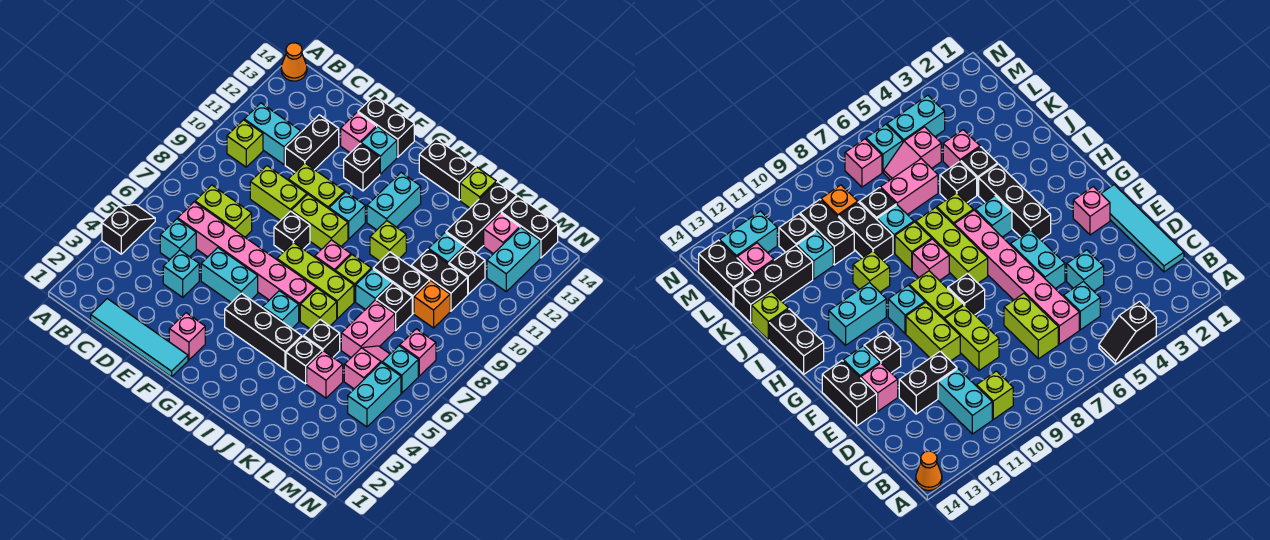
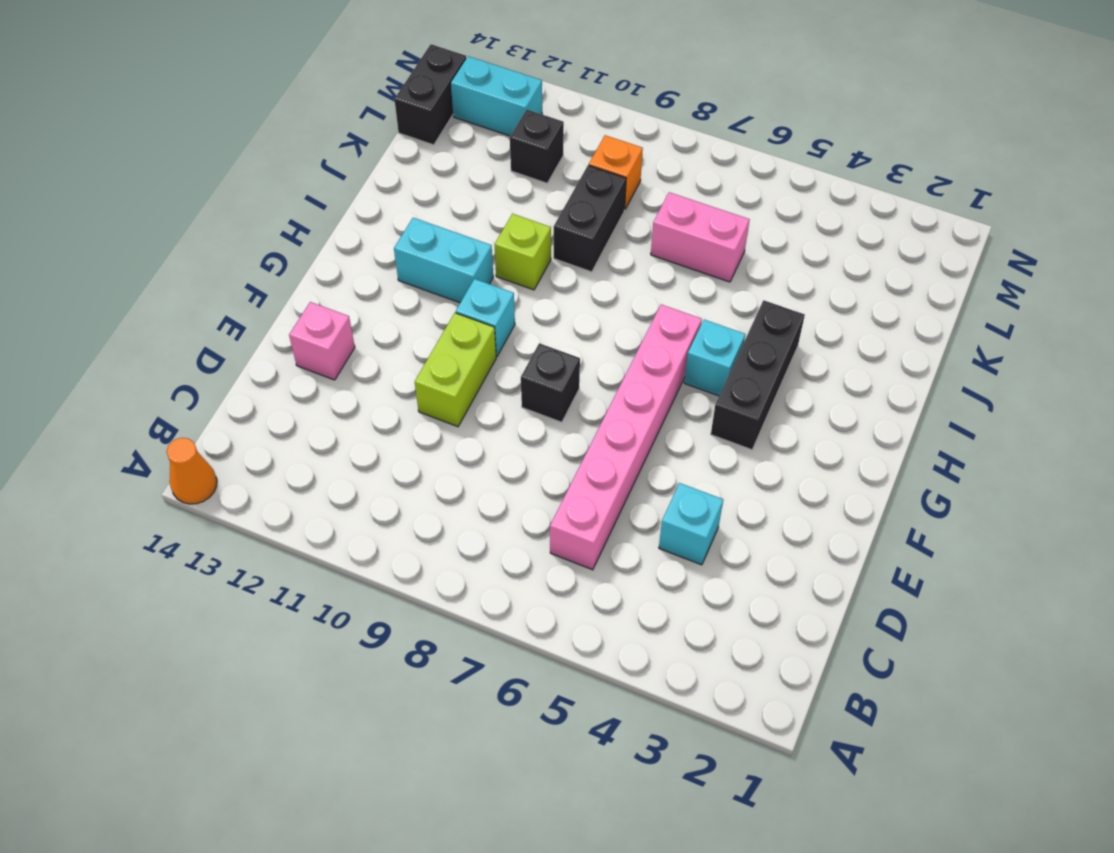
none -> black 1x2 slope [102,205,155,254]
none -> lime 1x1 brick [227,120,263,167]
none -> cyan 1x2 brick [244,103,301,165]
none -> cyan 1x4 tile [91,299,188,377]

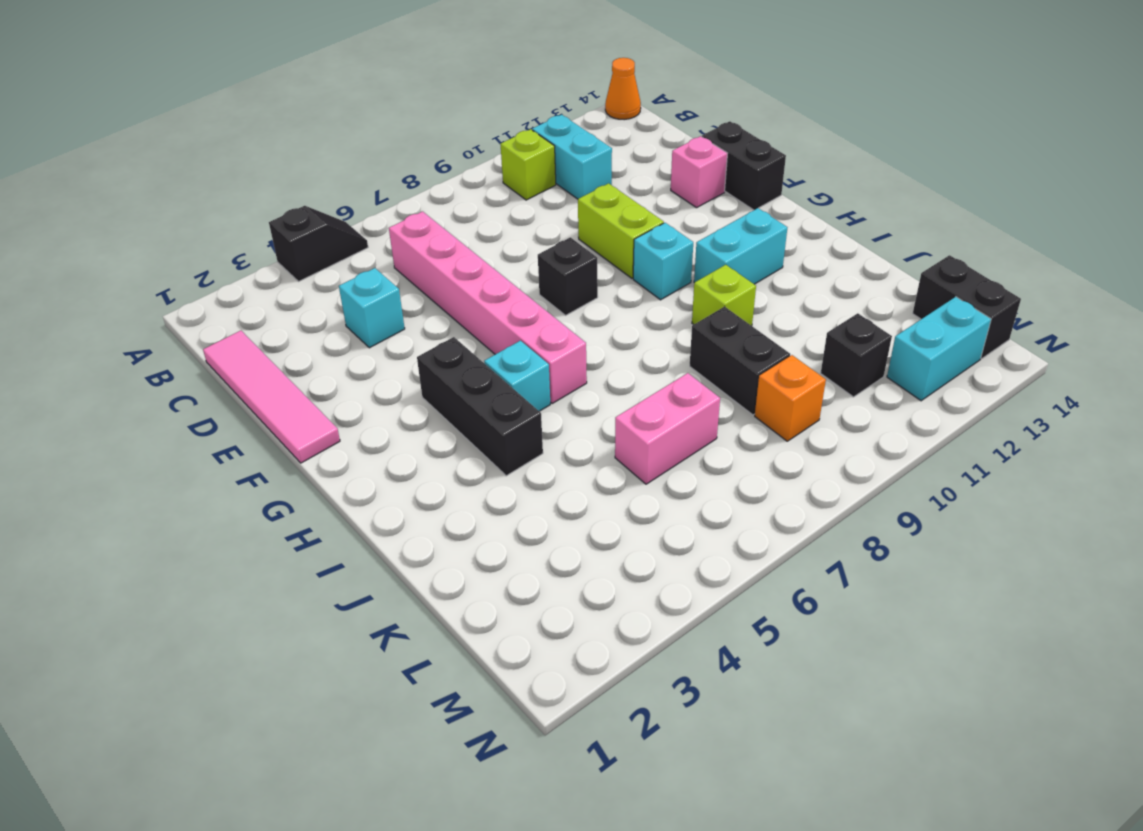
pink 1x4 tile [203,331,340,463] -> cyan 1x4 tile [91,299,188,377]
none -> cyan 1x1 brick [160,219,196,259]
none -> lime 1x2 brick [195,185,252,237]
none -> lime 1x2 brick [250,166,307,221]
none -> black 1x2 brick [285,115,339,172]

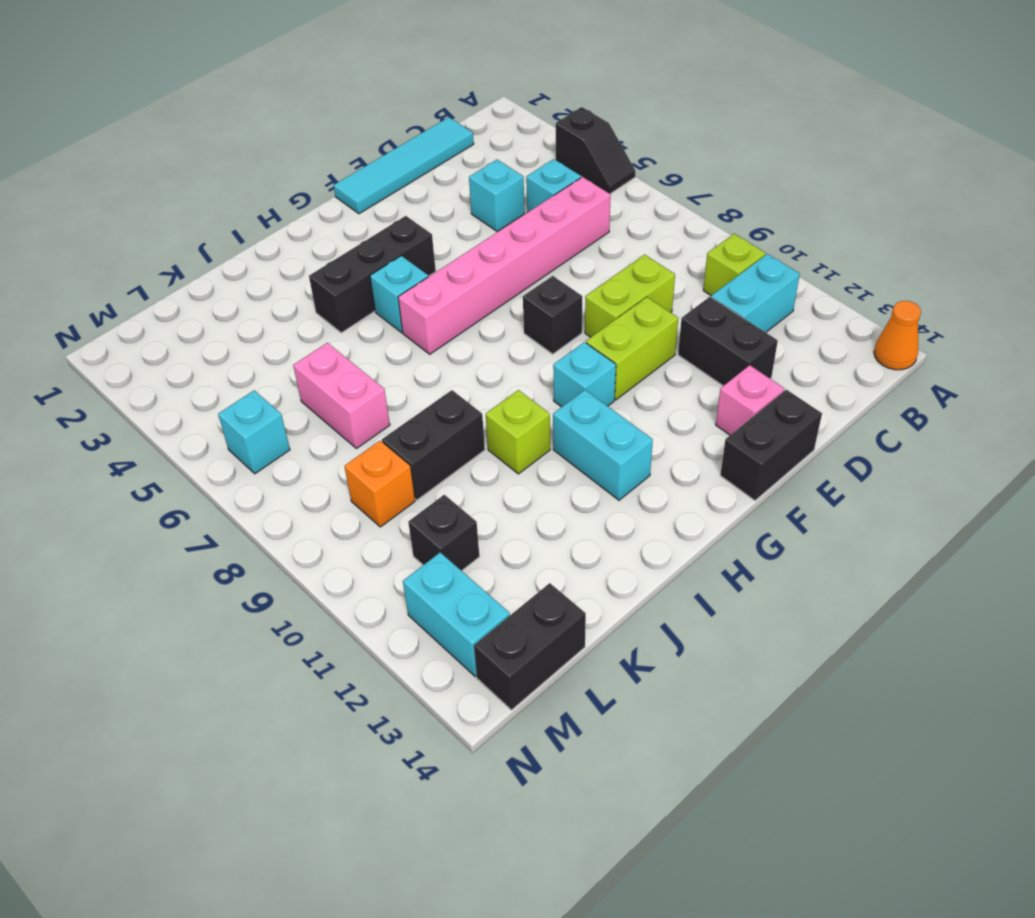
none -> lime 1x2 brick [195,185,252,237]
none -> cyan 1x2 brick [201,248,258,303]
none -> pink 1x1 brick [169,313,205,360]
none -> lime 1x2 brick [291,195,348,249]

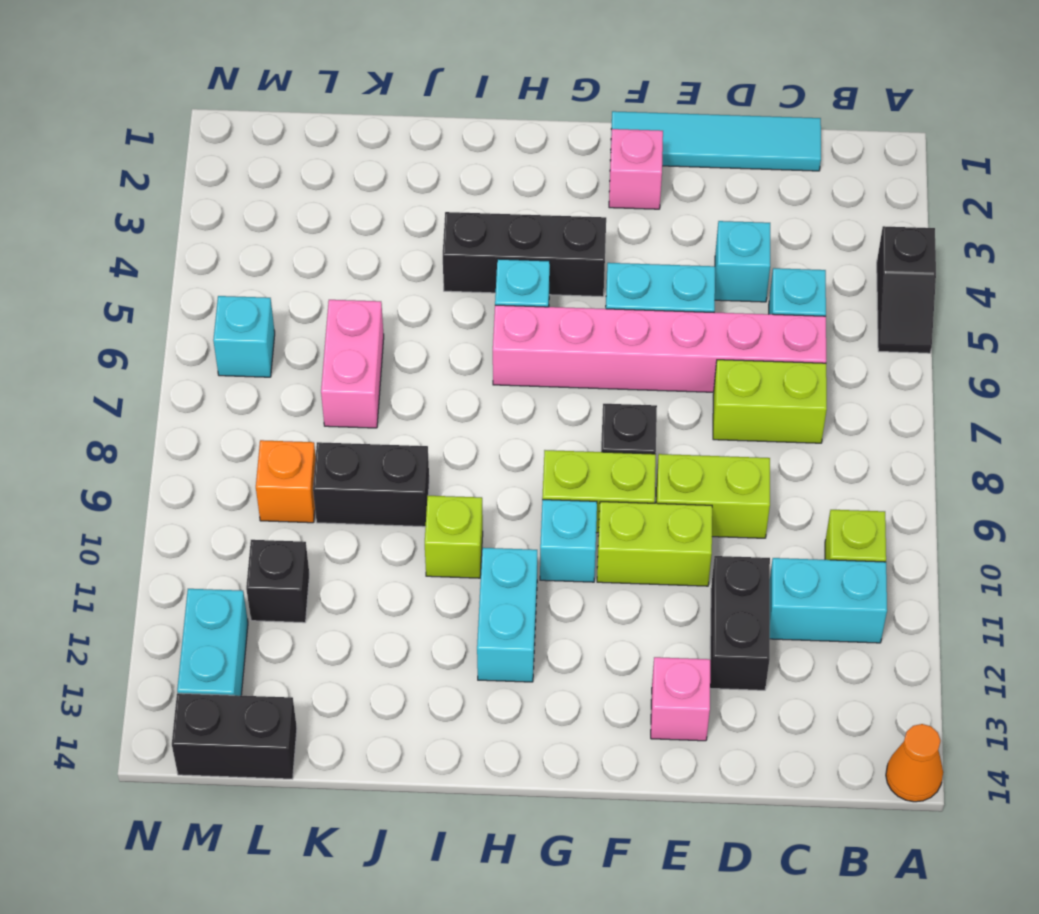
none -> black 1x2 brick [358,95,414,157]
none -> black 1x1 brick [344,144,380,191]
none -> cyan 1x1 brick [361,127,397,174]
none -> lime 1x3 brick [277,242,354,318]

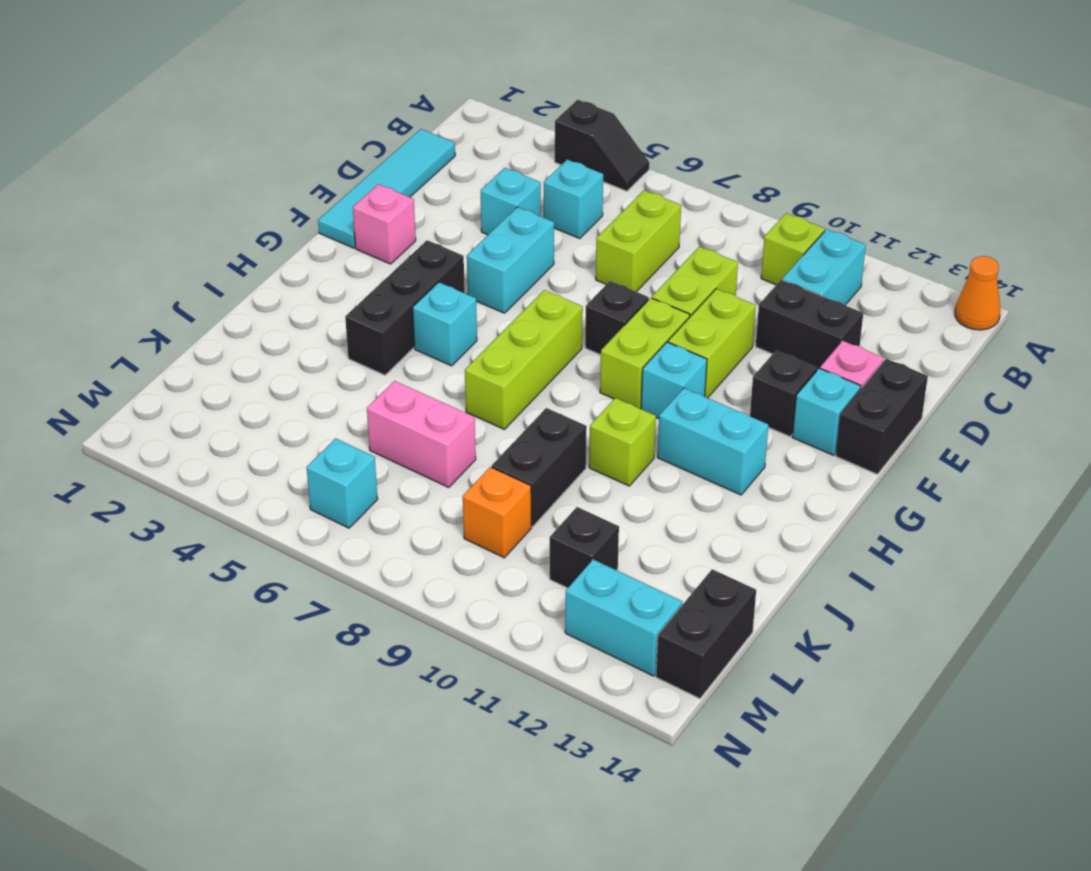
none -> pink 1x6 brick [178,202,316,321]
none -> pink 1x1 brick [315,240,351,271]
none -> black 1x2 brick [419,139,476,200]
none -> lime 1x1 brick [300,288,337,329]

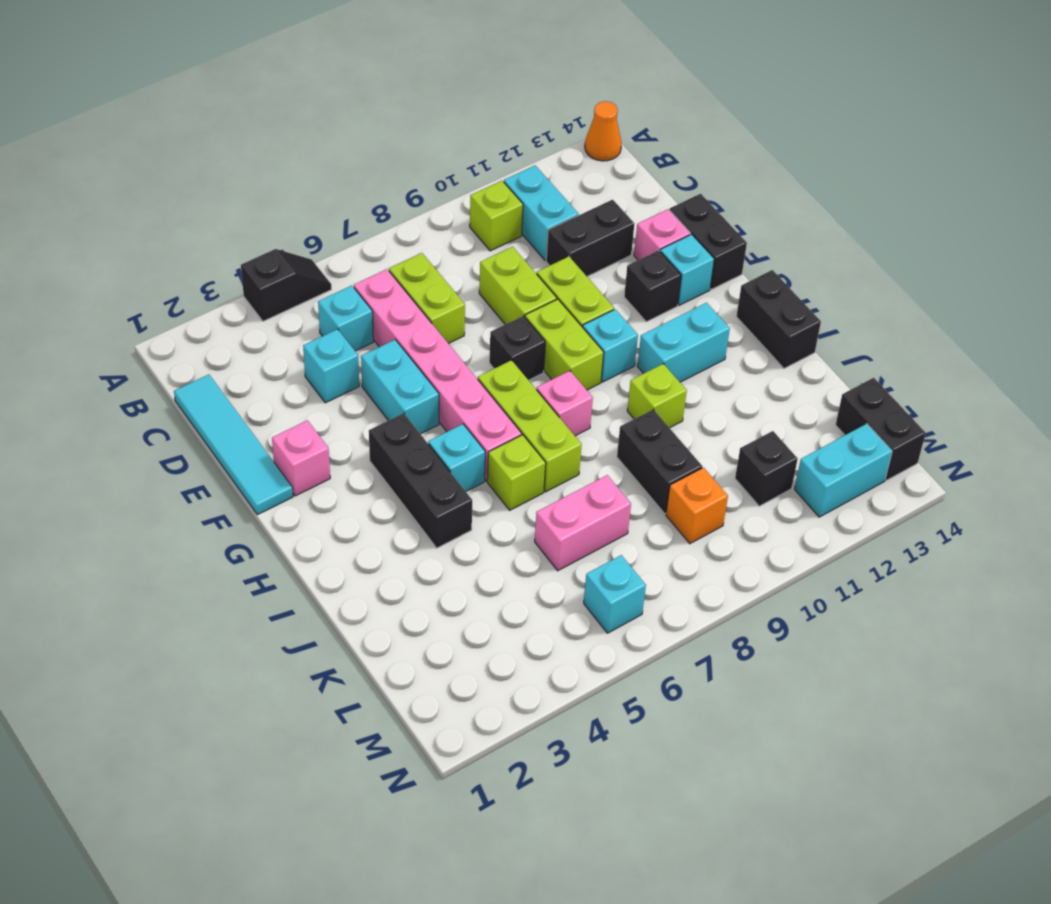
none -> lime 1x1 brick [335,255,371,302]
none -> black 1x1 brick [286,336,322,384]
none -> black 1x1 brick [304,320,340,357]
none -> cyan 1x1 brick [356,269,392,310]

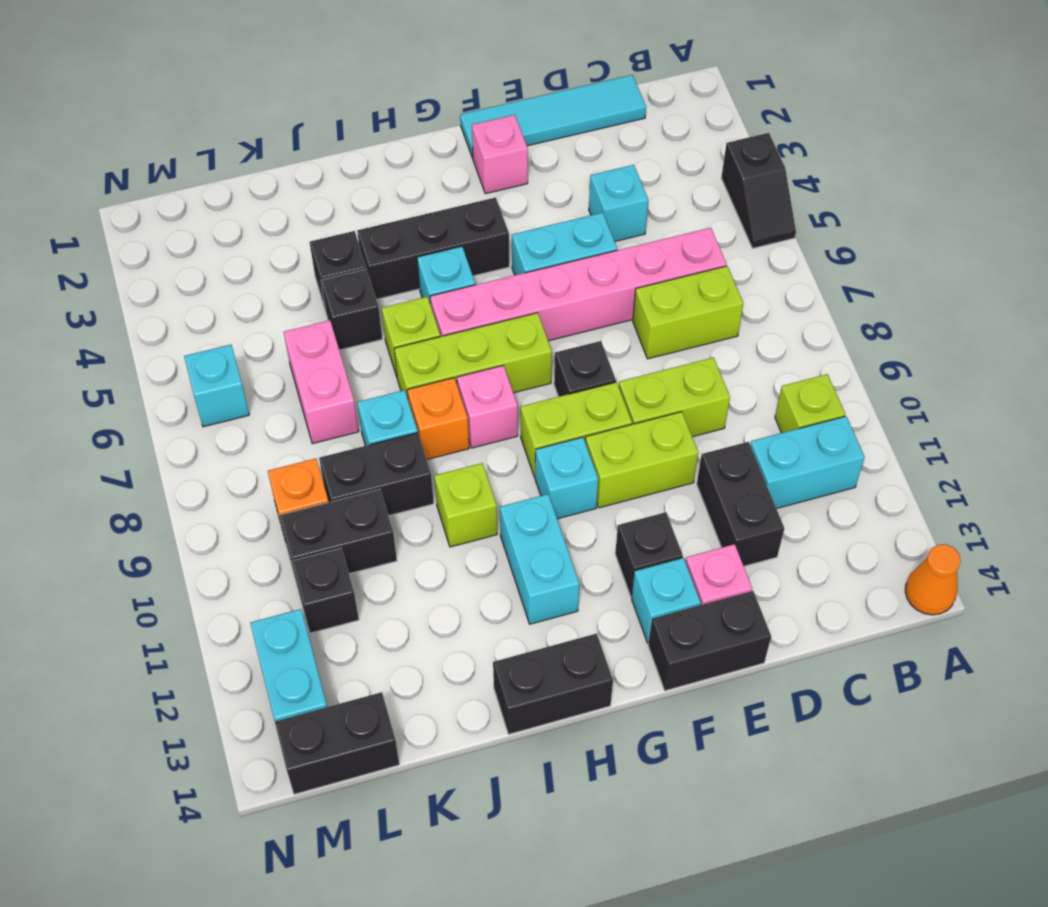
orange 1x1 brick [407,378,469,459] -> lime 1x1 brick [335,255,371,302]
none -> cyan 1x1 brick [160,219,196,259]
none -> lime 1x1 brick [460,167,496,208]
none -> pink 1x1 brick [307,351,343,398]
none -> black 1x1 brick [376,283,412,330]

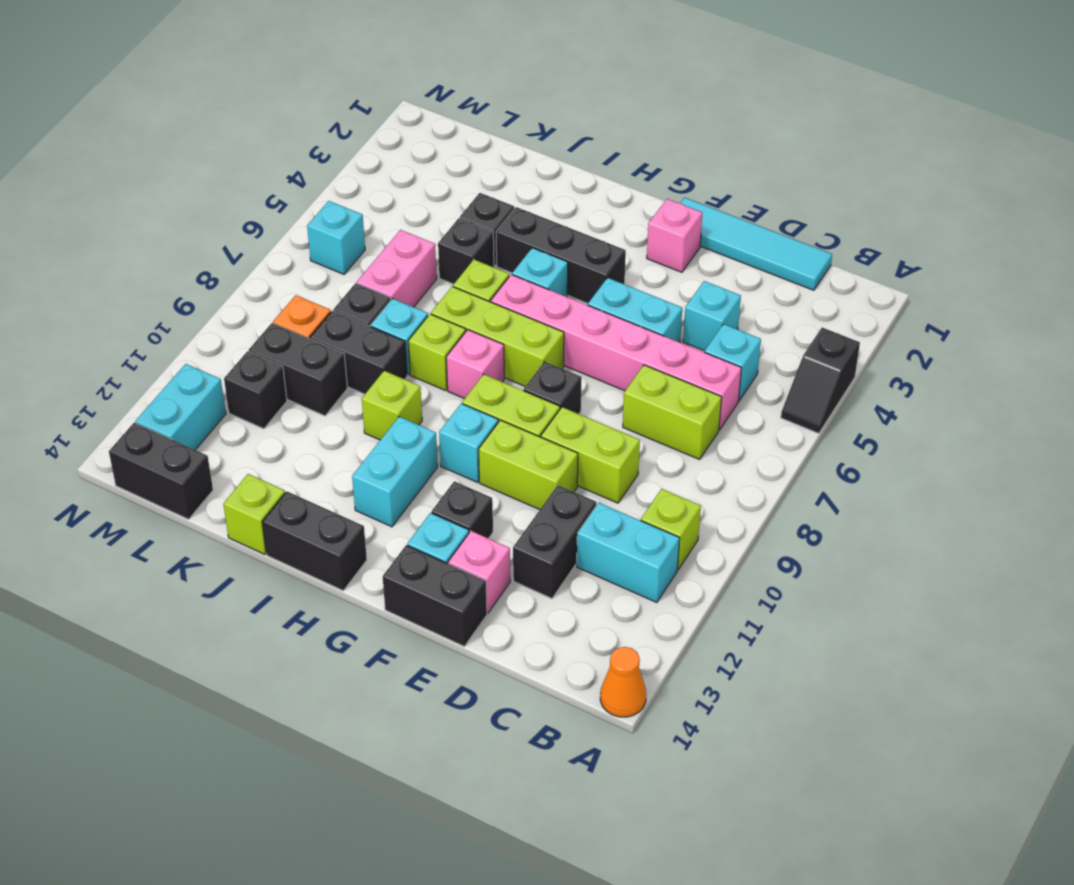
none -> pink 1x1 brick [307,351,343,398]
none -> cyan 1x1 brick [428,233,465,264]
none -> black 1x3 brick [446,182,517,253]
none -> pink 1x2 slope [344,346,390,389]

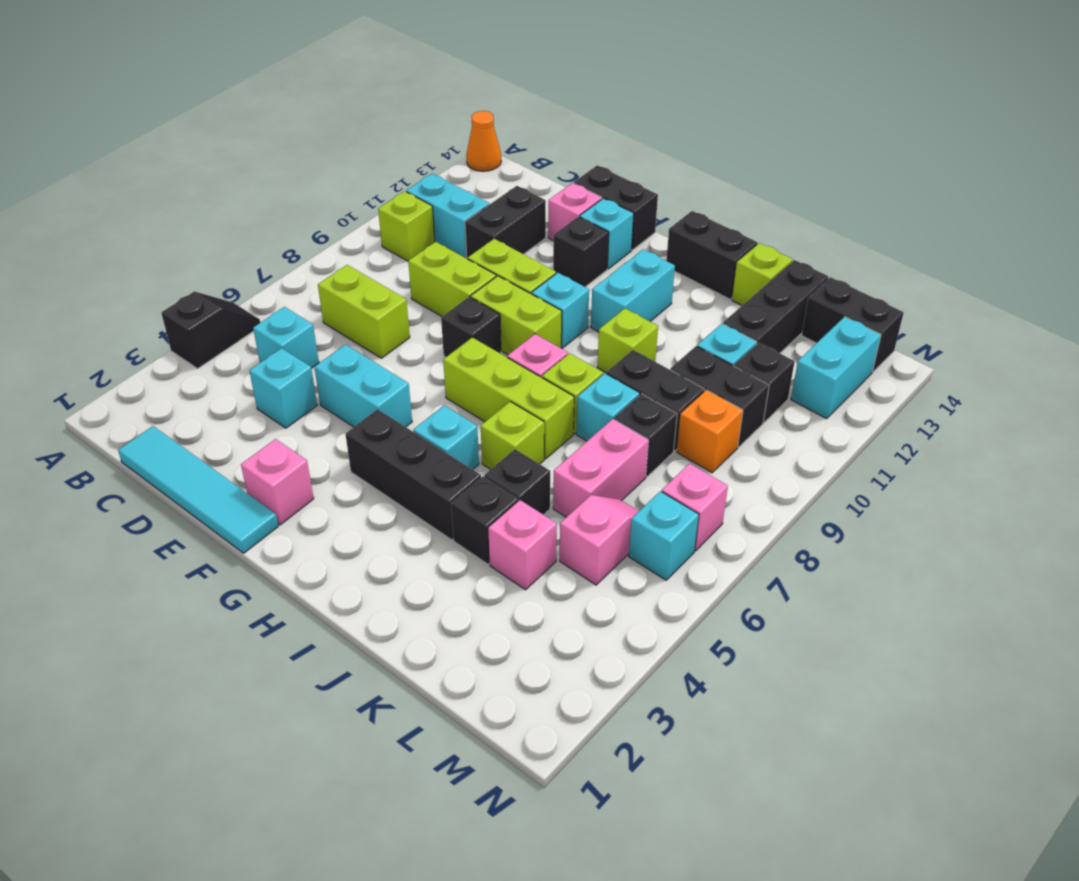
none -> pink 1x6 brick [178,202,316,321]
none -> pink 1x1 brick [484,213,520,254]
none -> cyan 1x2 brick [348,363,401,427]

